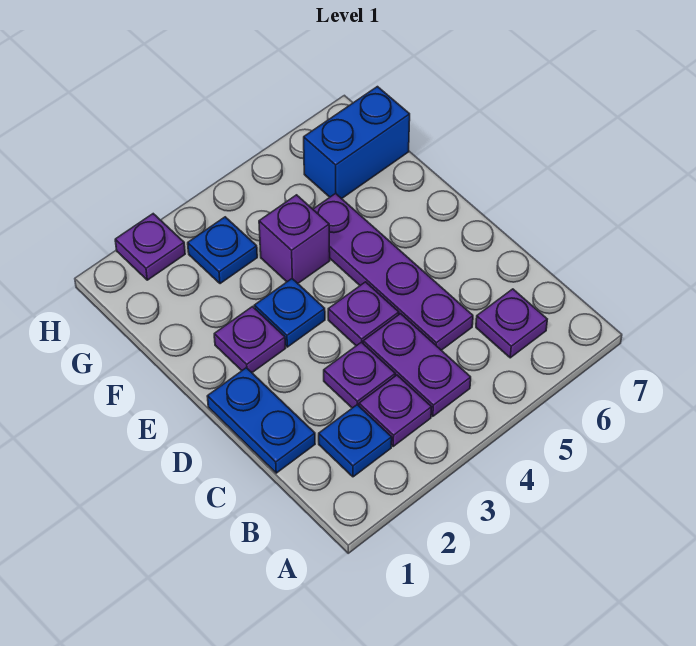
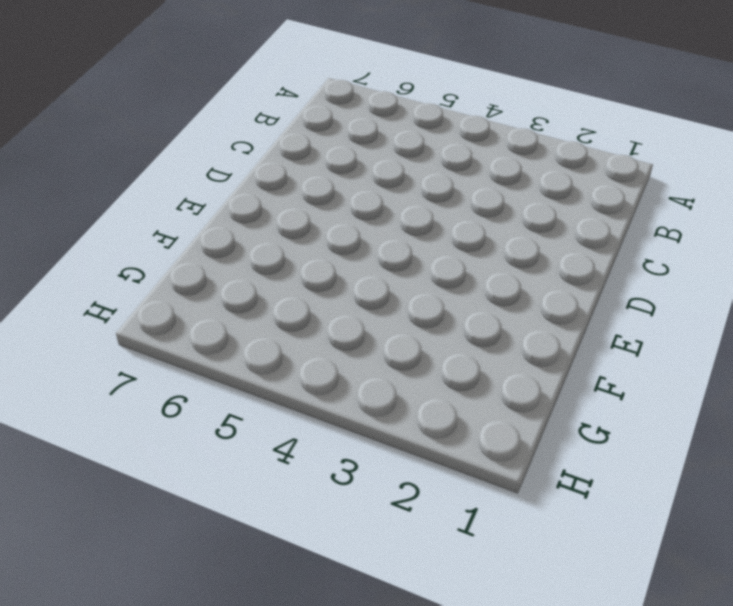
none -> blue 1x1 plate [319,405,392,477]
none -> purple 1x1 plate [359,375,431,446]
none -> purple 1x2 plate [363,314,471,416]

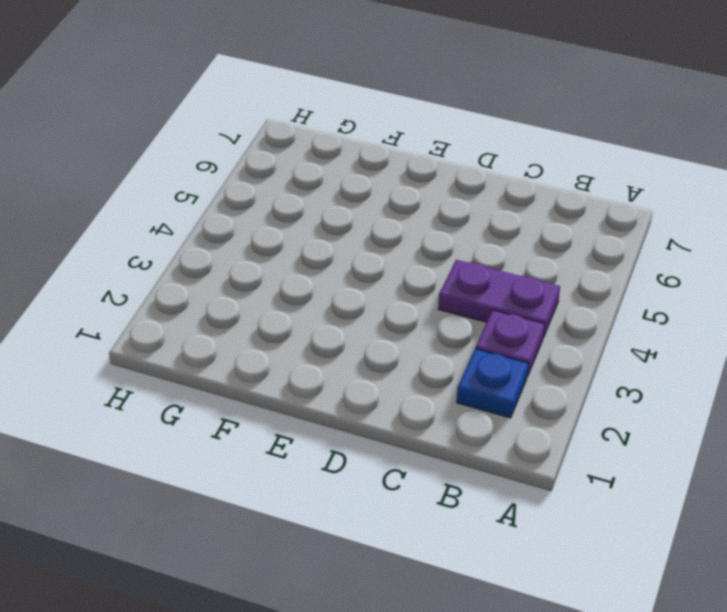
none -> purple 1x1 plate [476,289,547,358]
none -> blue 1x2 plate [207,368,315,473]
none -> purple 1x1 plate [324,342,395,408]

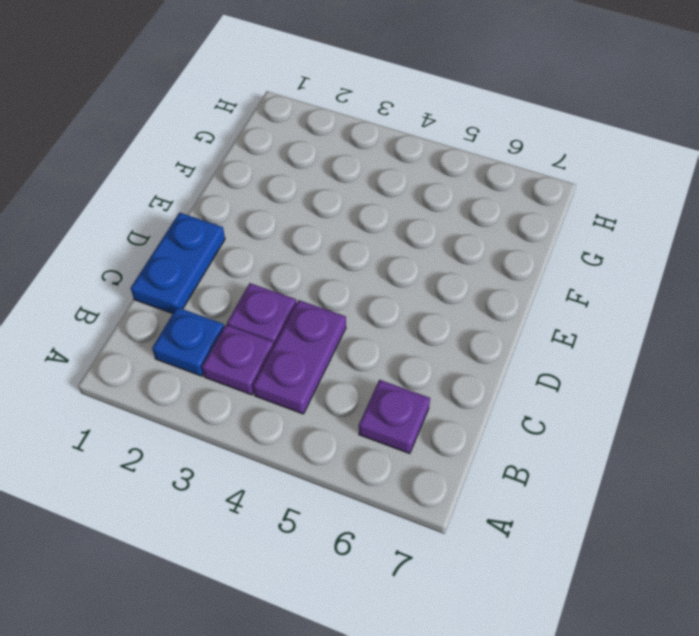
none -> purple 1x4 plate [313,194,473,350]
none -> purple 1x1 plate [328,282,399,346]
none -> purple 1x1 plate [214,307,285,372]

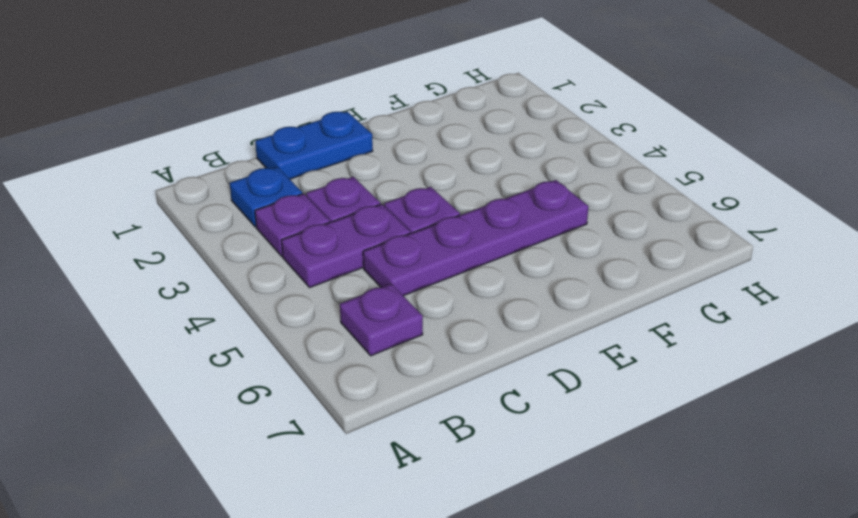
none -> purple 1x1 plate [214,307,285,372]
none -> blue 1x1 plate [254,279,325,347]
none -> purple 1x1 brick [259,195,330,283]

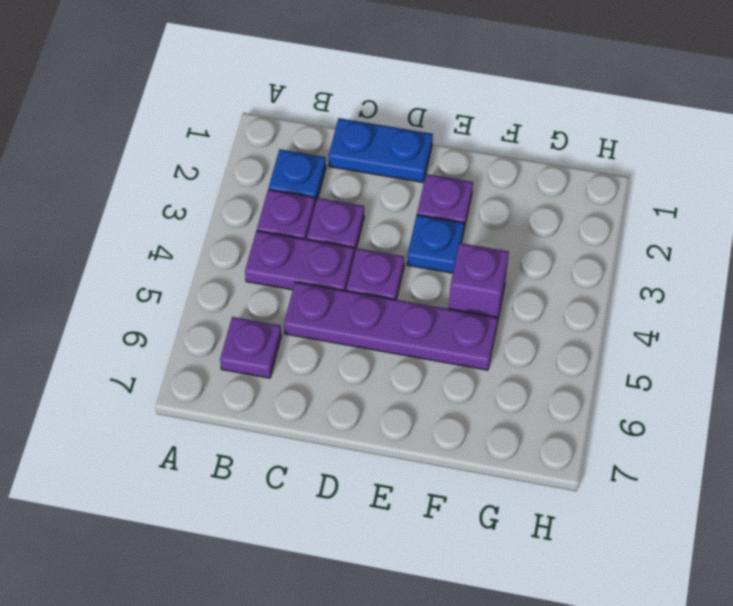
none -> blue 1x1 plate [188,217,257,284]
none -> blue 1x2 brick [304,87,410,199]
none -> purple 1x1 plate [115,214,185,280]

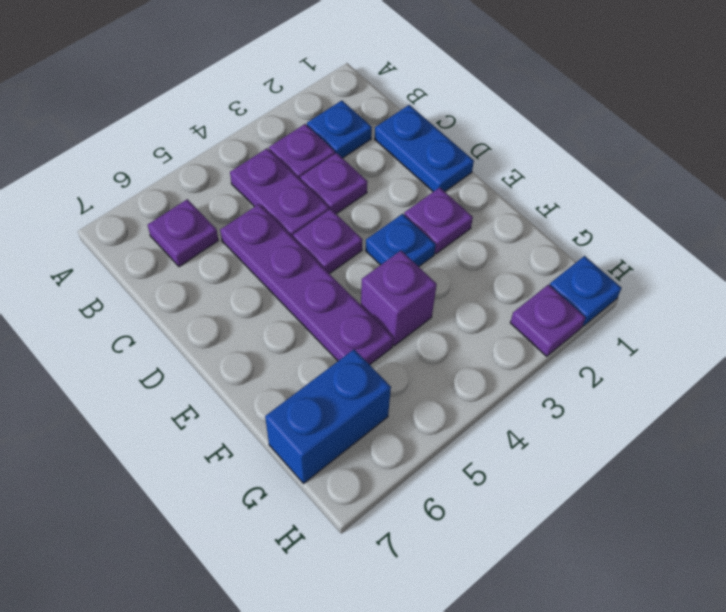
blue 1x1 plate [550,256,621,326] -> blue 1x1 plate moved to [188,217,257,284]

